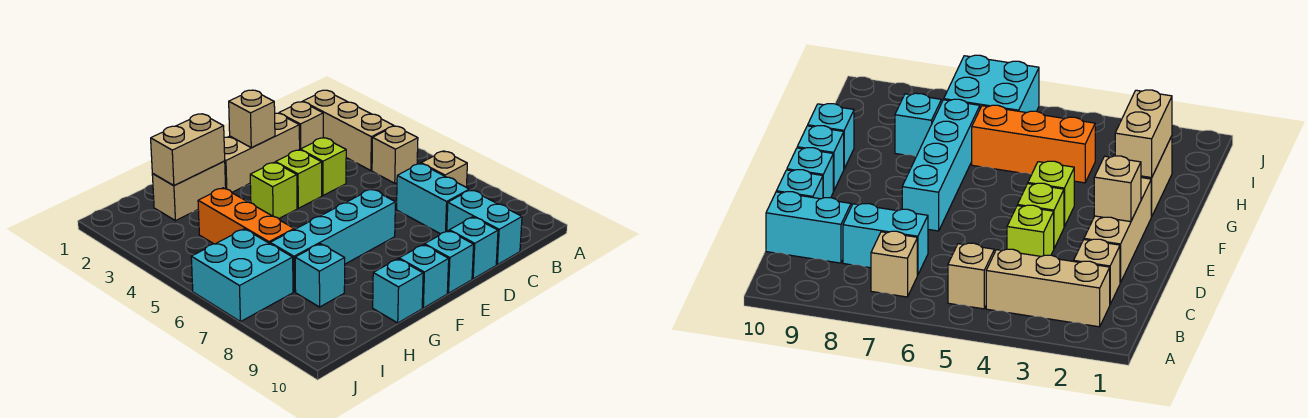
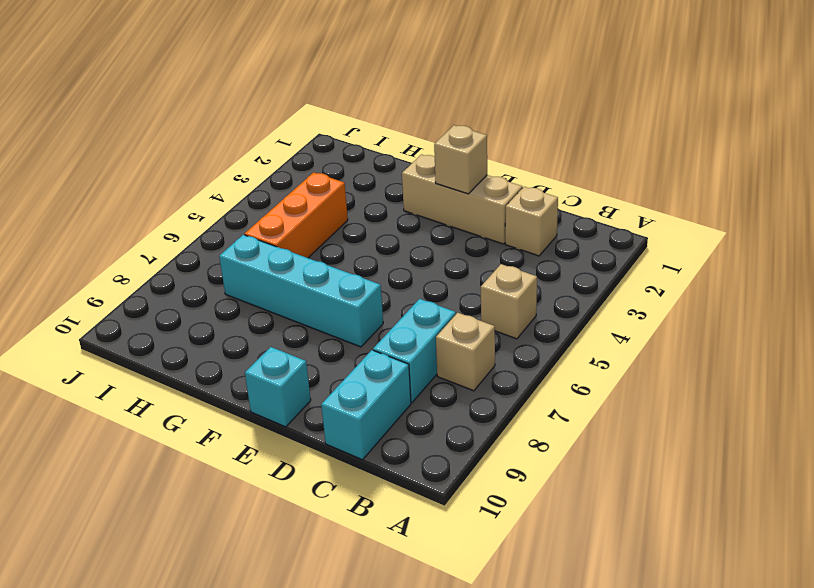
none -> tan 1x3 brick [303,90,393,171]
none -> lime 1x1 brick [300,138,346,195]
none -> cyan 1x1 brick [449,217,498,279]

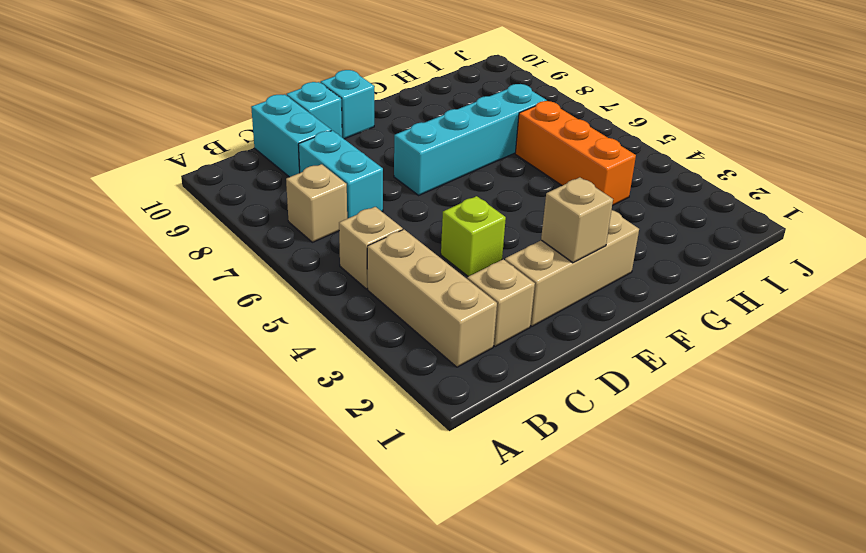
none -> lime 1x1 brick [276,150,322,208]
none -> lime 1x1 brick [250,162,297,219]
none -> cyan 1x1 brick [399,245,449,308]

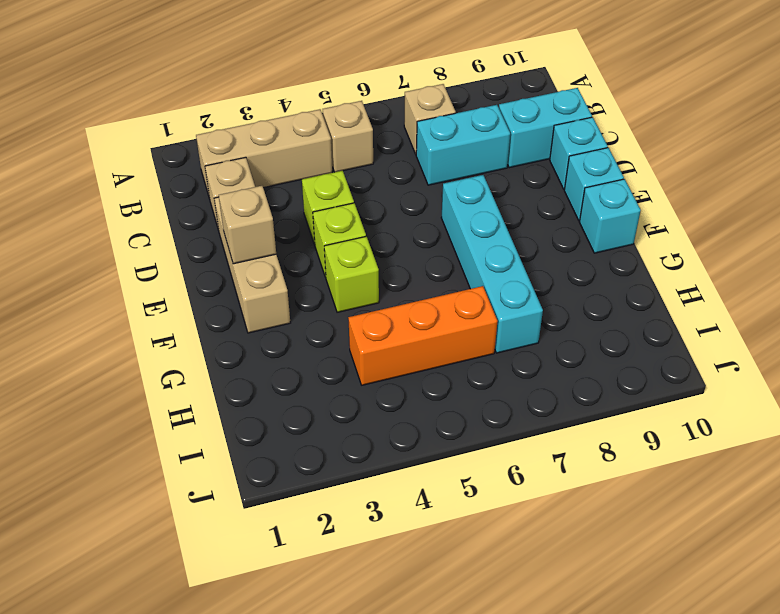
none -> tan 1x2 brick [152,161,226,221]
none -> cyan 1x1 brick [373,259,423,323]
none -> cyan 1x1 brick [295,244,345,307]

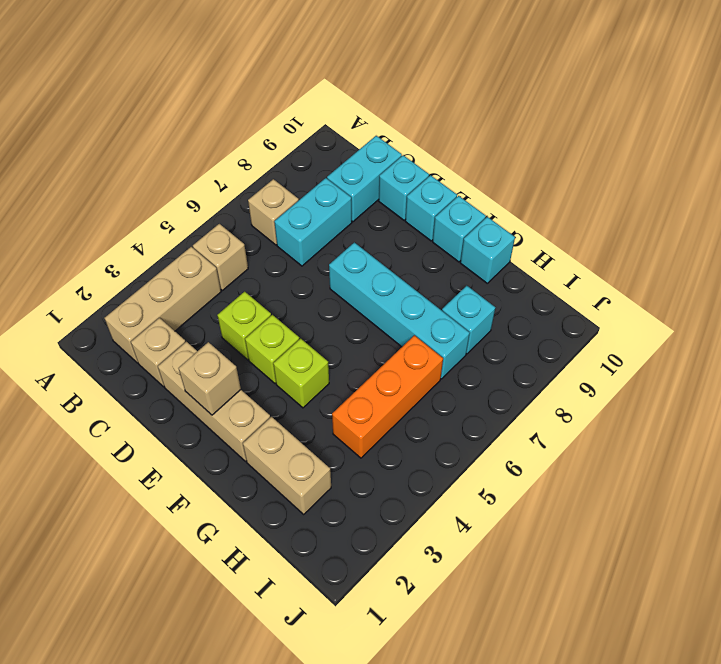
none -> cyan 2x2 brick [191,229,293,322]
none -> tan 1x2 brick [151,114,225,186]

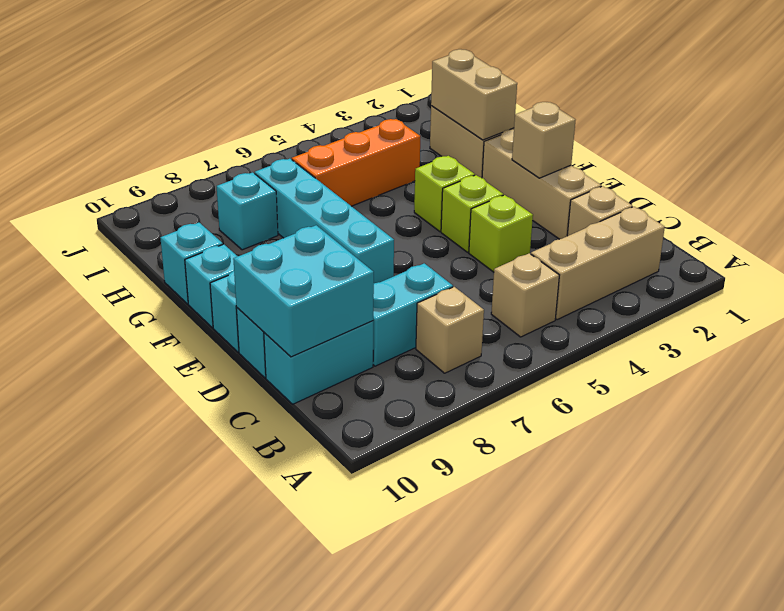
cyan 2x2 brick [233,225,374,357] -> cyan 2x2 brick moved to [191,229,293,322]

